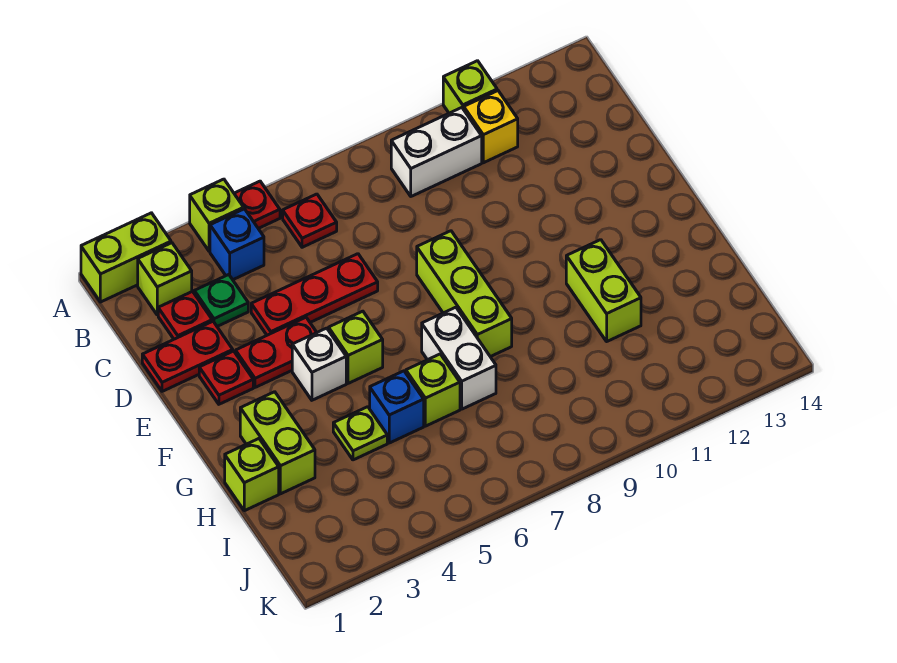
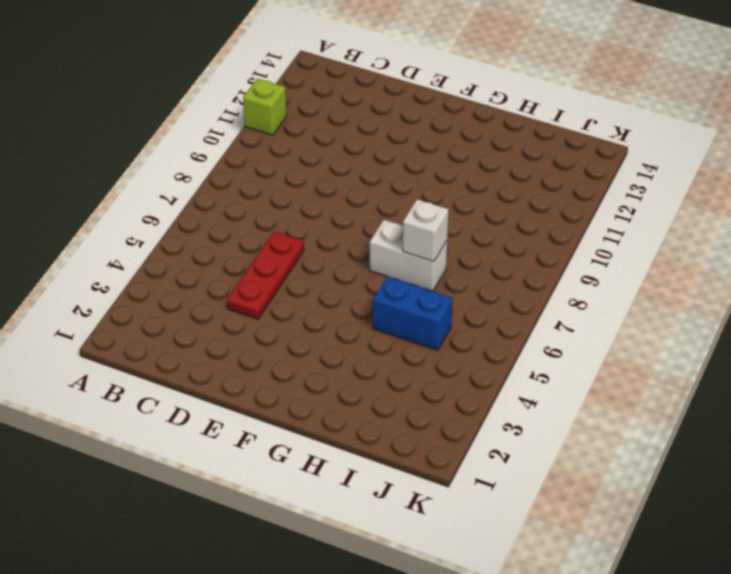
blue 1x2 brick [373,277,453,350] -> blue 1x1 brick [370,371,424,443]
white 1x1 brick [403,199,448,262] -> white 1x1 brick moved to [292,328,346,400]
none -> lime 1x2 brick [81,213,171,302]
none -> lime 1x1 brick [190,179,244,251]
none -> red 1x1 plate [234,181,280,228]

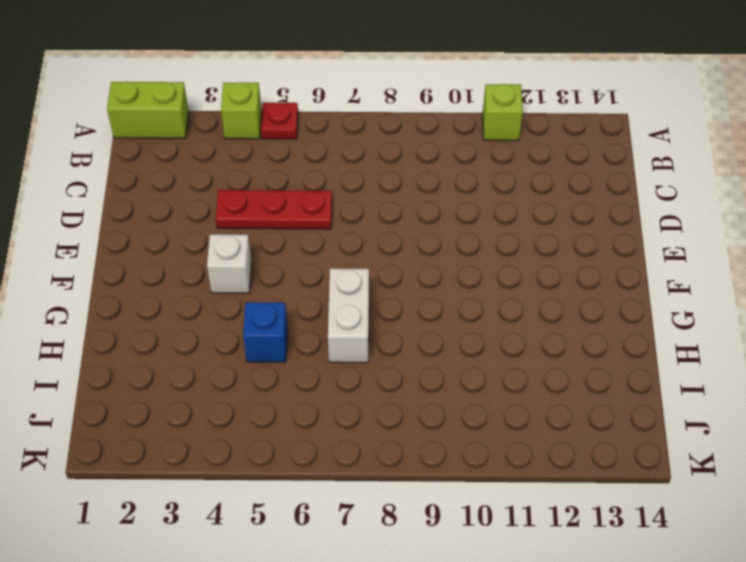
none -> lime 1x1 brick [138,243,192,315]
none -> blue 1x1 brick [210,209,264,280]
none -> red 1x1 plate [283,194,337,247]

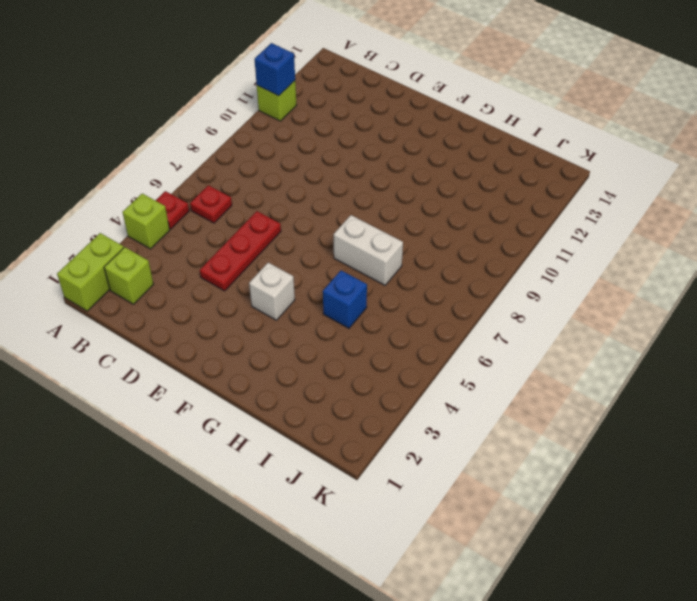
blue 1x1 brick [255,43,295,96] -> blue 1x1 brick moved to [210,209,264,280]
none -> white 1x2 brick [391,108,482,196]
none -> yellow 1x1 brick [464,91,518,163]
none -> red 1x1 plate [158,292,212,339]

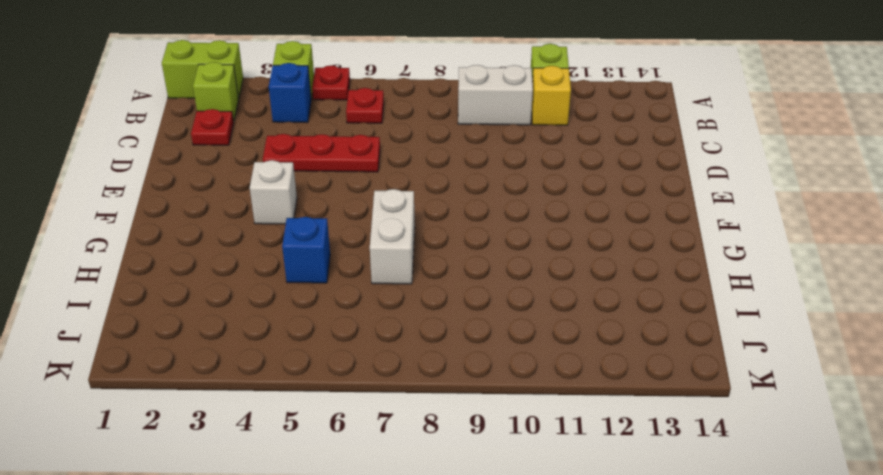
none -> green 1x1 plate [194,275,248,326]
none -> red 1x2 plate [142,321,233,391]
none -> red 1x1 plate [199,351,253,404]

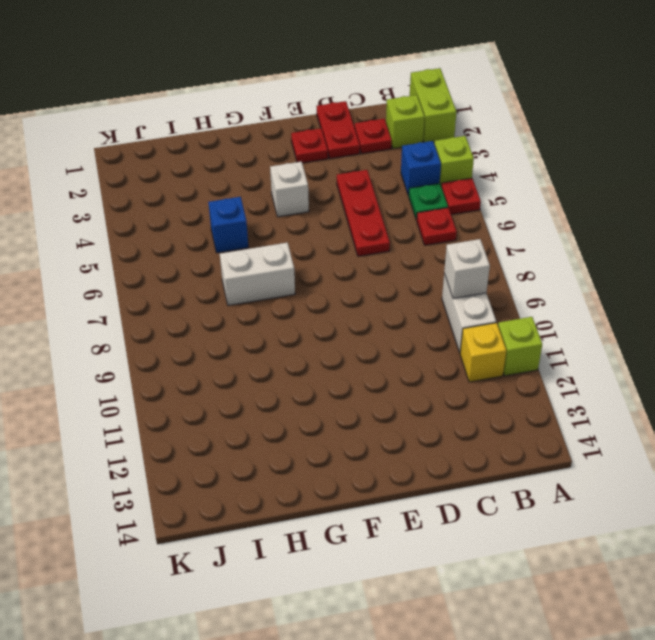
green 1x1 plate [408,183,448,220] -> green 1x1 plate moved to [194,275,248,326]
white 1x1 brick [444,239,490,298] -> none
none -> red 1x2 plate [236,317,317,387]
none -> lime 1x3 brick [417,231,512,357]
none -> lime 1x1 brick [329,311,383,383]

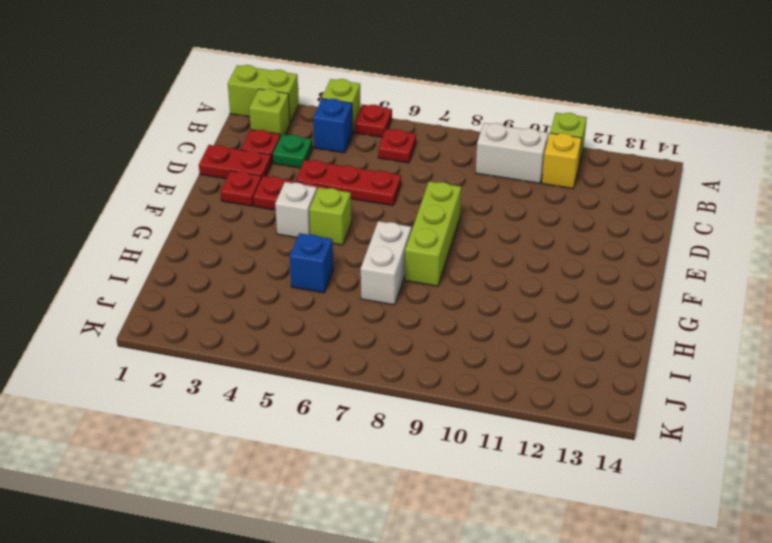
none -> lime 1x2 brick [240,392,315,494]
none -> lime 1x2 brick [566,240,641,341]
none -> lime 1x1 brick [225,439,279,511]

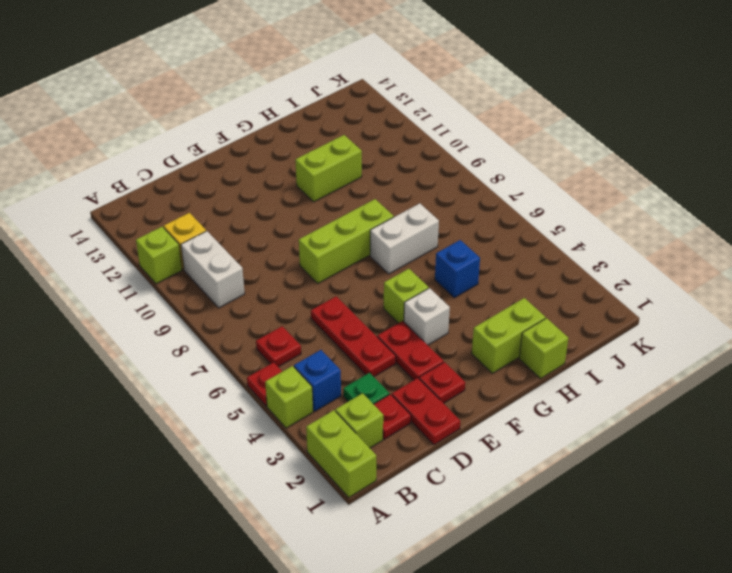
none -> lime 1x1 plate [333,407,387,460]
none -> lime 1x1 brick [406,354,460,426]

